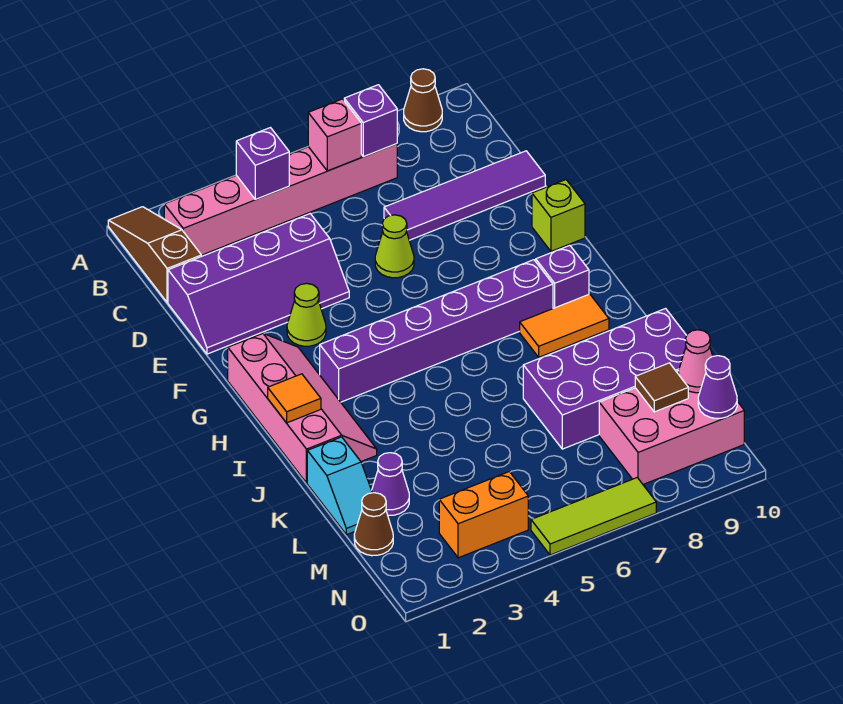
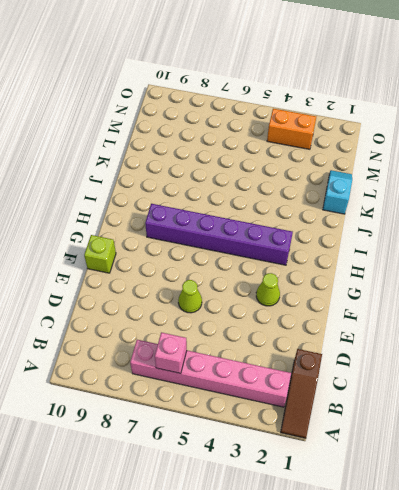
none -> brown 1x1 cone [404,69,442,132]
none -> purple 2x4 slope [168,214,349,354]
none -> purple 1x4 tile [384,151,545,240]

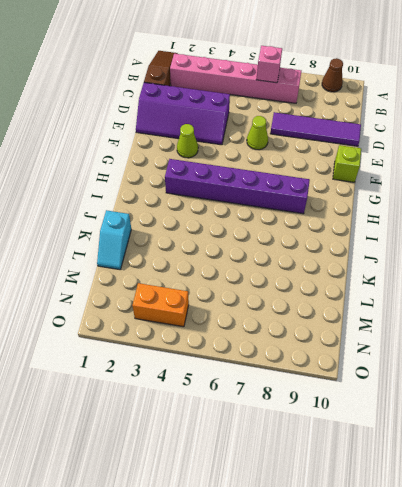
none -> pink 2x4 slope [228,333,377,483]
none -> purple 1x1 brick [536,245,589,308]
none -> orange 1x2 tile [520,294,609,357]

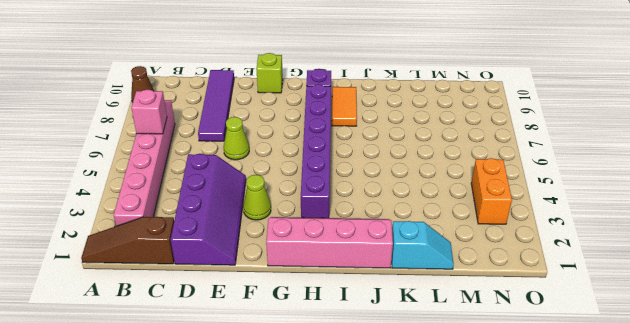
none -> purple 2x4 brick [523,309,687,449]
none -> purple 1x1 cone [372,453,409,515]
none -> brown 1x1 cone [354,493,393,556]

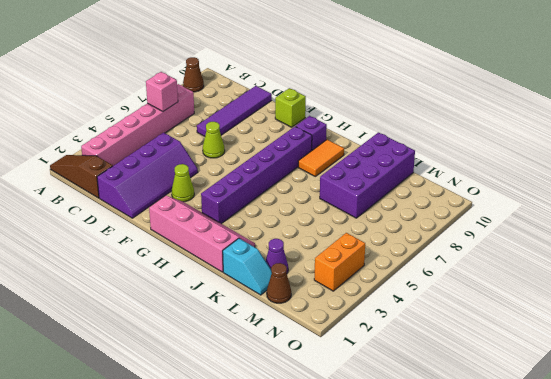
none -> pink 2x3 brick [599,371,744,484]
none -> lime 1x3 tile [531,478,656,555]
none -> purple 1x1 brick [236,128,289,199]

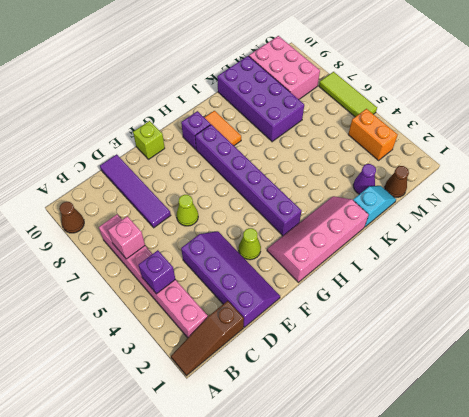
none -> purple 1x1 brick [344,85,397,157]
none -> orange 1x1 tile [268,374,321,423]
none -> brown 1x1 tile [635,363,688,412]

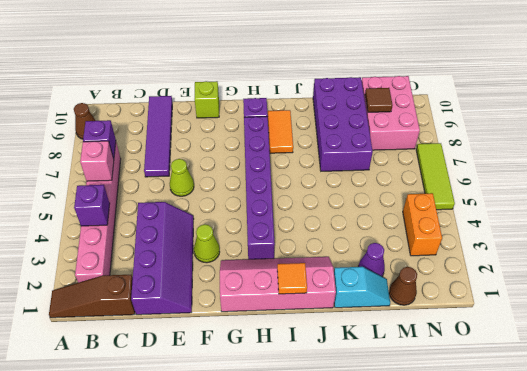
none -> pink 1x1 cone [678,330,713,393]
none -> purple 1x1 cone [698,356,737,418]

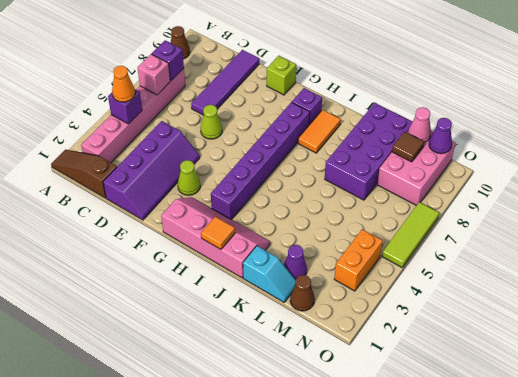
orange 1x1 cone [112,66,135,102] -> none

